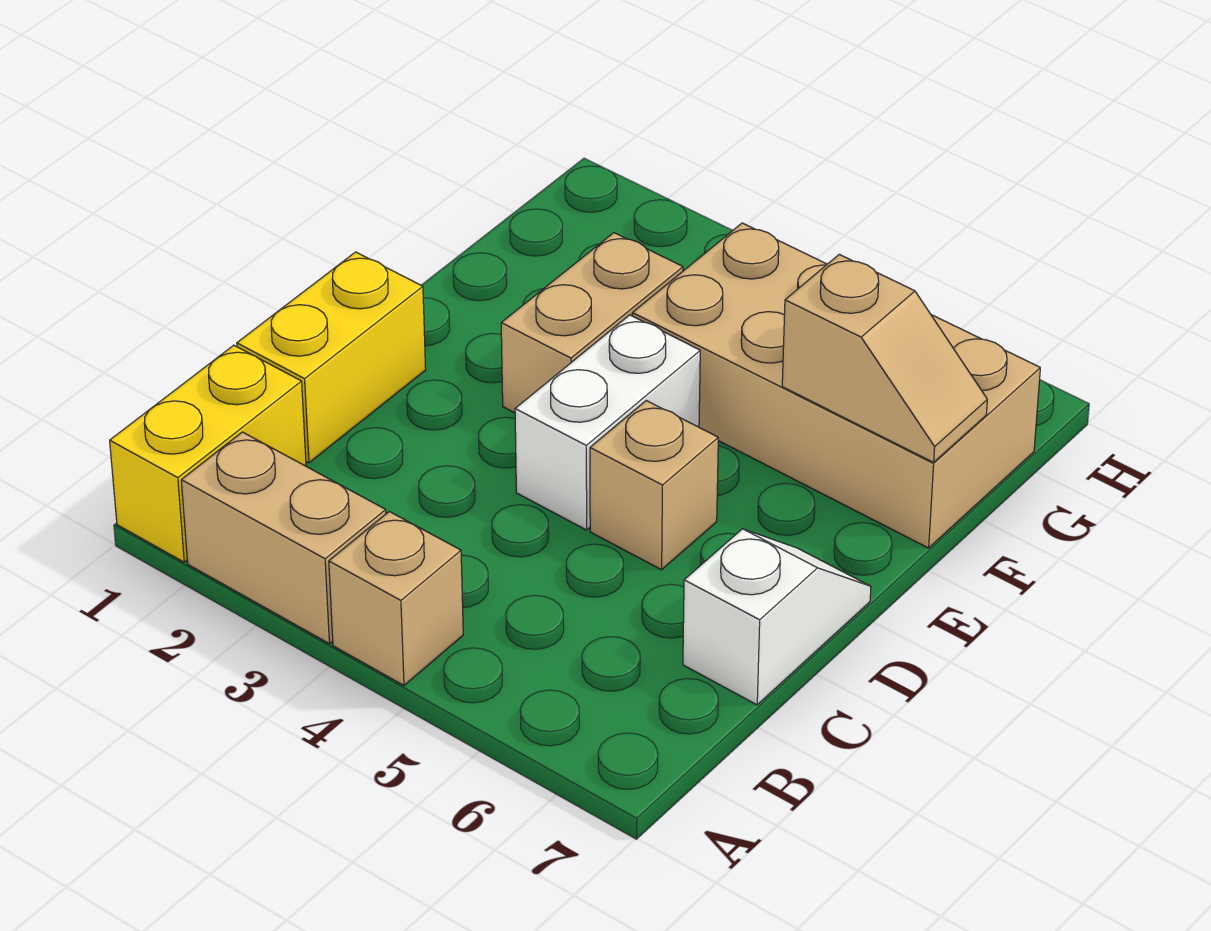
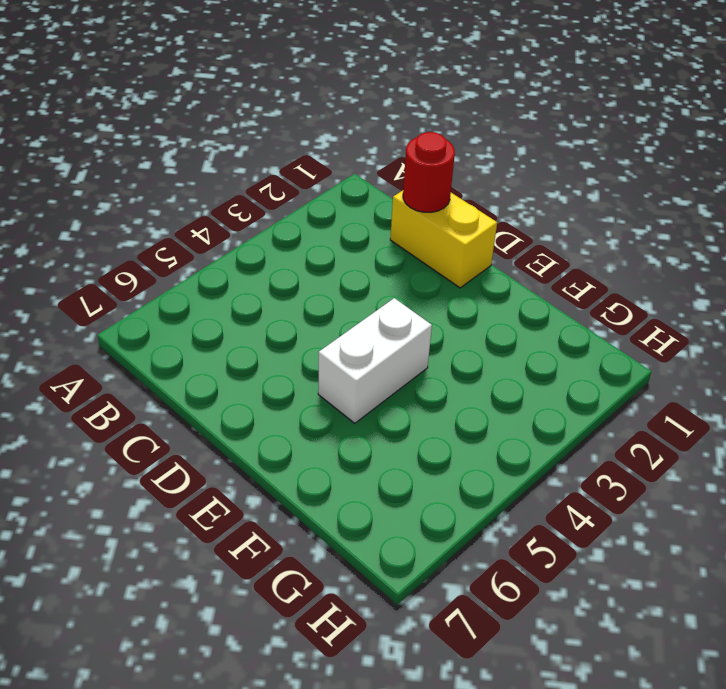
red 1x1 round brick [403,132,455,212] -> none
white 1x2 brick [318,298,432,423] -> white 1x2 brick turned to [515,315,700,530]
none -> yellow 1x2 brick [110,345,306,562]
none -> tan 1x2 brick [181,432,386,644]

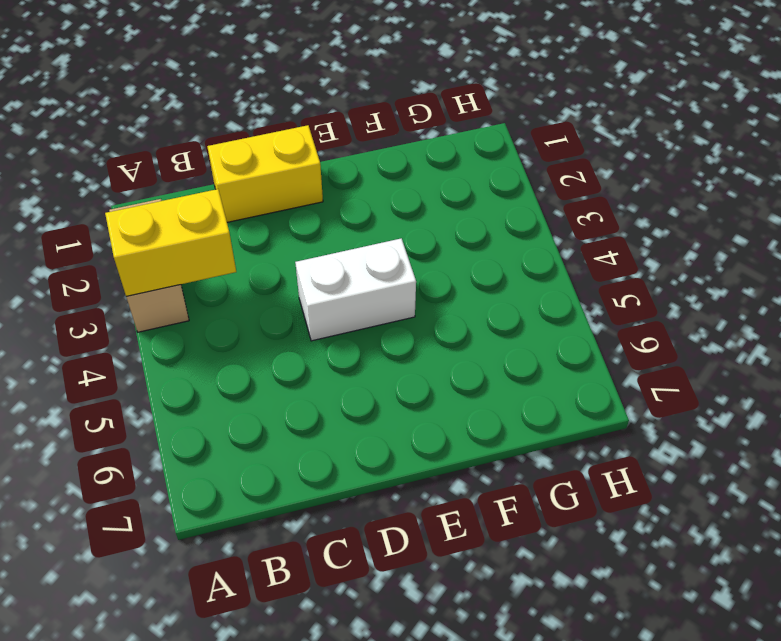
yellow 1x2 brick [105,189,236,296] -> yellow 1x2 brick moved to [110,345,306,562]
none -> tan 1x1 brick [329,512,463,685]
none -> white 1x2 slope [683,529,871,705]

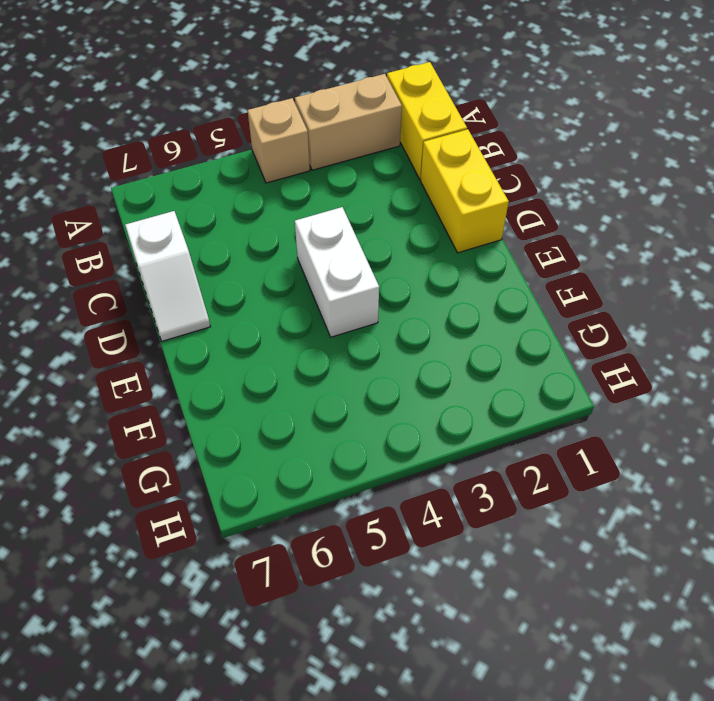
none -> tan 1x1 brick [590,401,718,570]
none -> tan 1x2 brick [501,233,683,413]

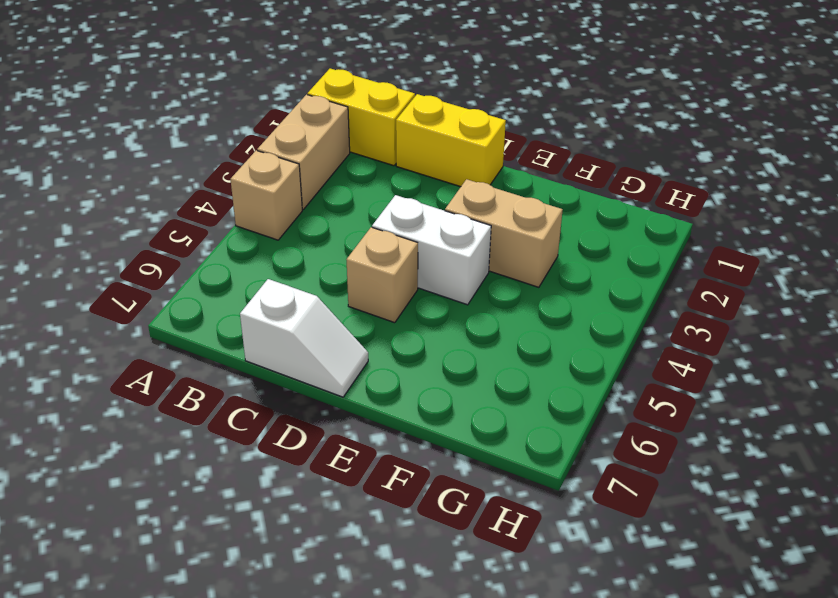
none -> tan 2x4 brick [632,223,1040,548]
none -> tan 1x2 slope [782,254,987,462]

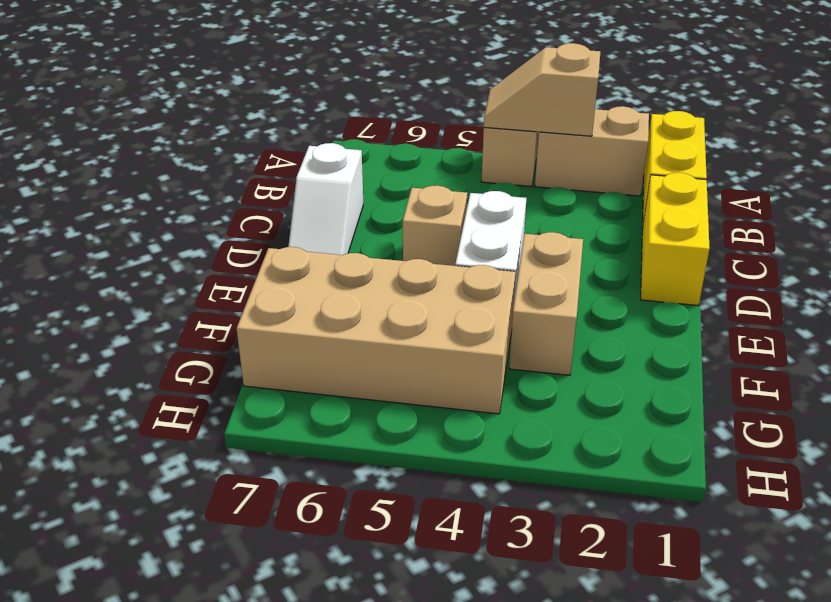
tan 1x2 slope [484,43,600,136] -> tan 1x2 slope moved to [782,254,987,462]

